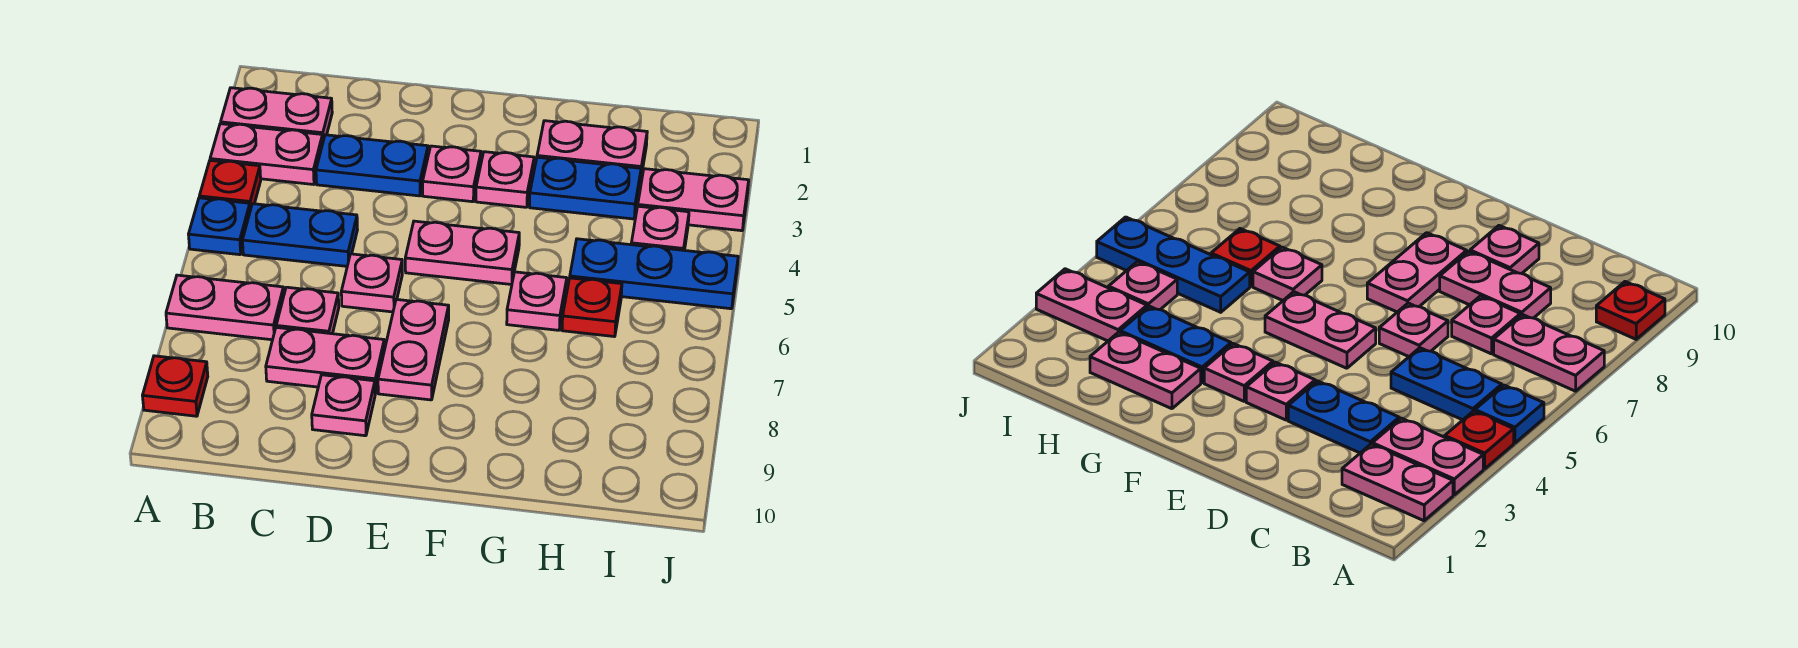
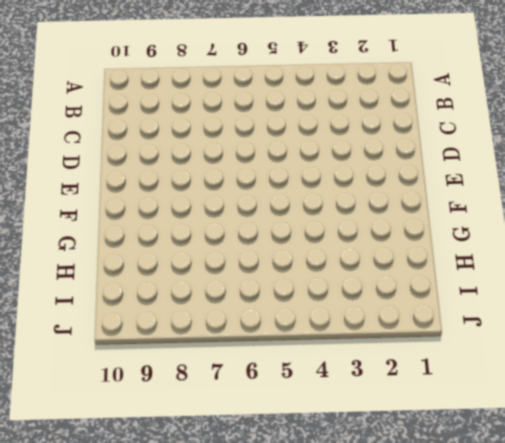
none -> pink 1x2 plate [221,88,332,140]
none -> pink 1x2 plate [210,124,323,185]
none -> red 1x1 plate [199,160,261,210]

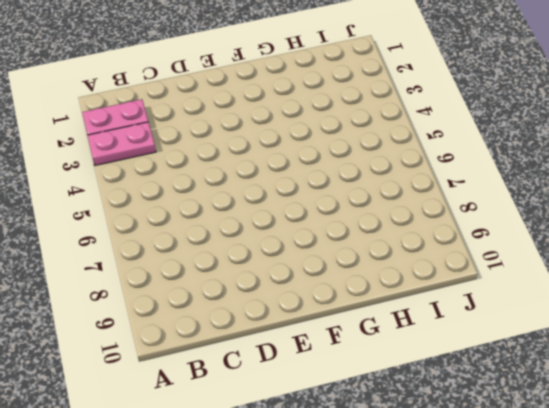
none -> red 1x1 plate [199,160,261,210]
none -> blue 1x1 plate [189,198,250,255]
none -> pink 1x2 plate [166,275,284,340]

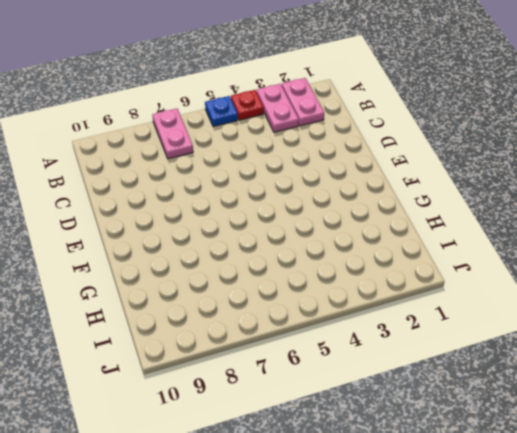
none -> red 1x1 plate [142,356,208,416]
none -> blue 1x2 plate [242,204,357,266]
none -> blue 1x2 plate [316,135,428,196]

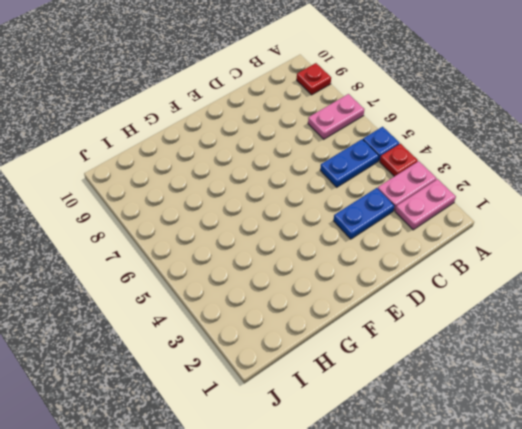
none -> pink 1x1 plate [276,287,339,334]
none -> pink 1x2 plate [266,327,384,393]
none -> pink 1x1 plate [341,254,402,312]

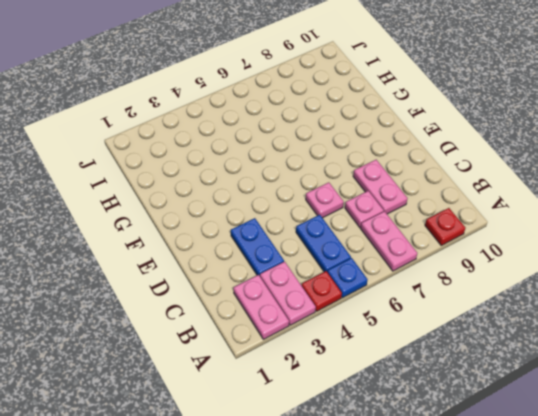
none -> pink 1x1 plate [312,375,375,436]
none -> pink 1x1 plate [423,146,481,202]
none -> pink 1x2 plate [405,221,519,285]

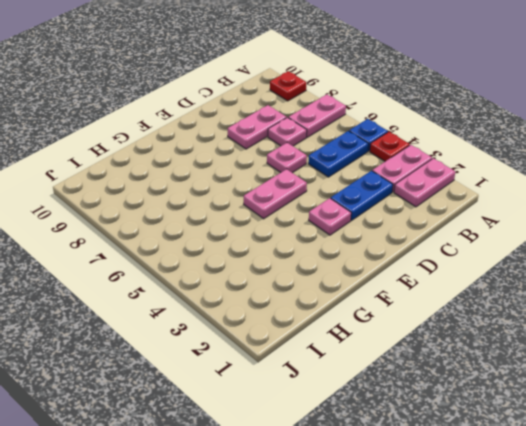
none -> pink 1x1 plate [312,375,375,436]
none -> pink 1x2 plate [378,299,449,400]
none -> pink 1x1 plate [476,152,534,207]

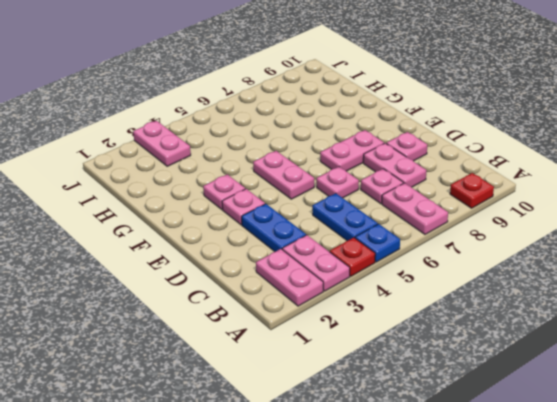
none -> pink 1x2 plate [537,121,647,176]
none -> blue 1x2 plate [530,157,641,219]
none -> pink 1x1 plate [507,272,567,330]

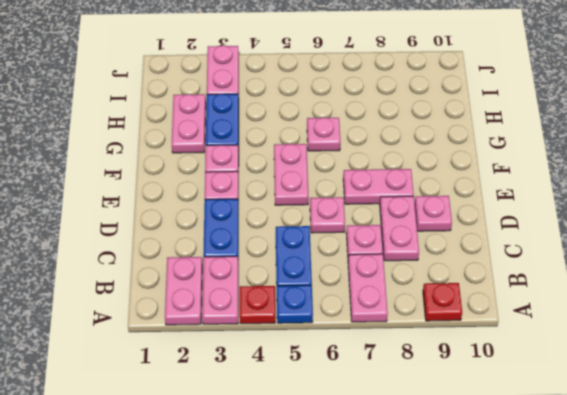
none -> blue 1x3 plate [570,239,738,309]
none -> red 1x1 plate [562,278,622,337]
none -> pink 1x1 plate [631,206,689,250]

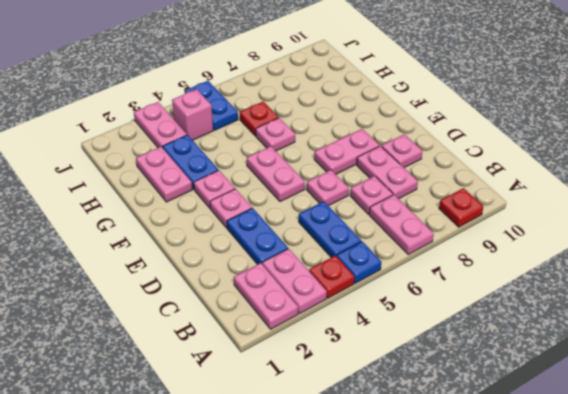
pink 1x1 brick [172,89,213,140] -> pink 1x1 plate [631,206,689,250]
blue 1x2 plate [185,81,238,130] -> blue 1x3 plate [570,239,738,309]

